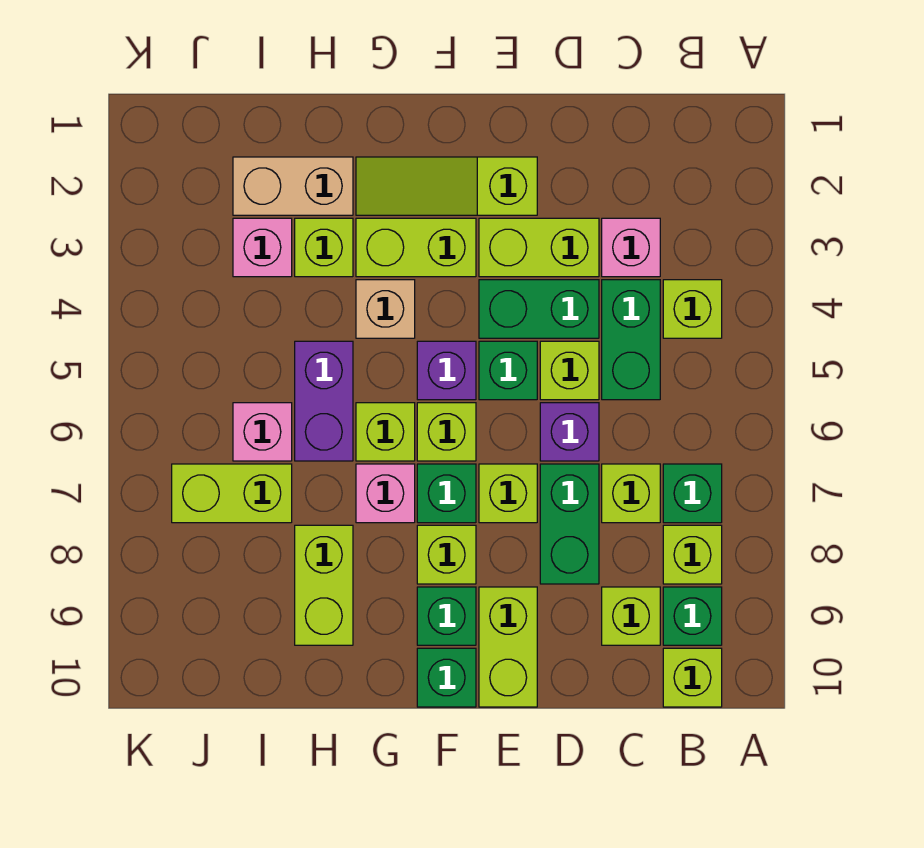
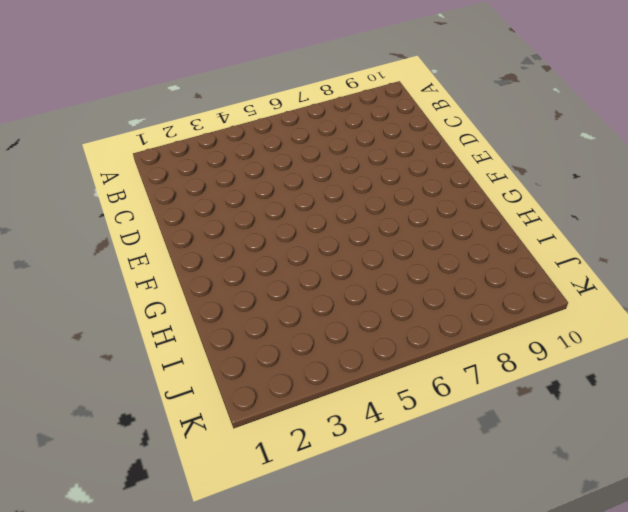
none -> lime 1x1 brick [663,280,722,338]
none -> green 1x1 brick [663,464,722,523]
none -> lime 1x1 brick [663,525,722,584]
none -> green 1x1 brick [663,587,722,645]

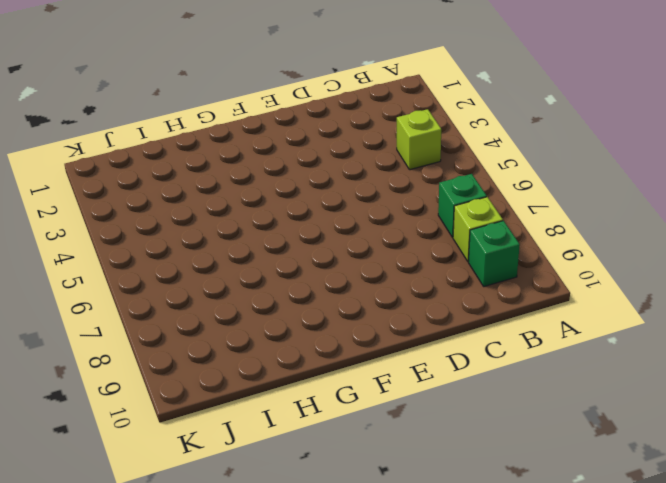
none -> lime 1x1 brick [663,648,722,707]
none -> pink 1x1 brick [602,218,660,277]
none -> green 1x2 brick [602,280,660,400]
none -> lime 1x1 brick [602,464,660,523]

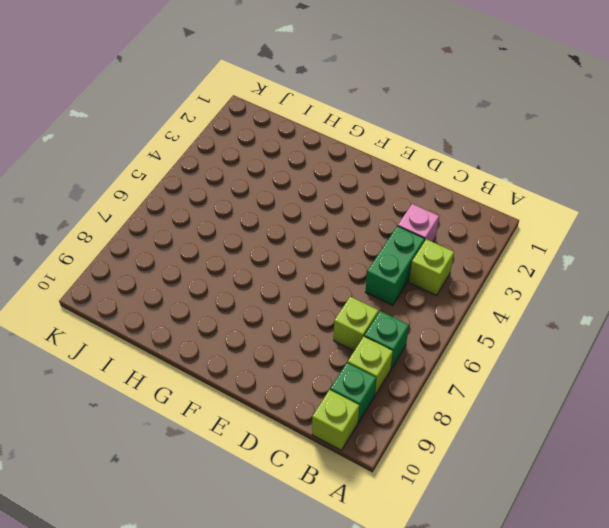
none -> lime 1x1 brick [602,587,660,645]
none -> lime 1x2 brick [479,218,599,277]
none -> green 1x2 brick [479,280,599,338]
none -> lime 1x1 brick [540,341,599,400]

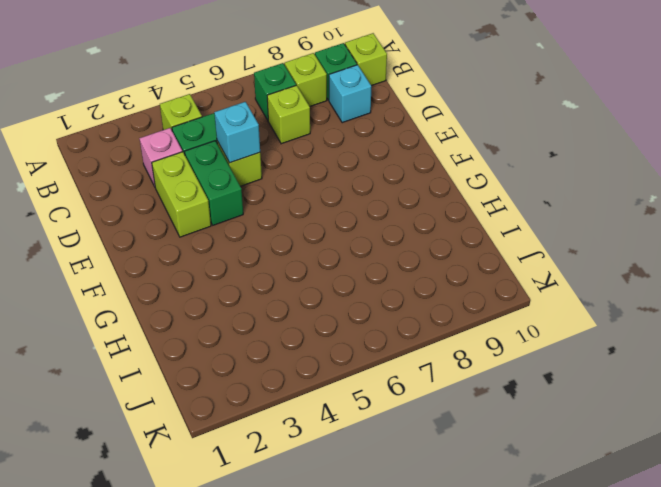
cyan 1x1 brick [329,65,371,123] -> lime 1x1 brick [602,587,660,645]
cyan 1x1 brick [214,102,260,163] -> none
none -> purple 1x1 brick [540,403,599,461]
none -> green 1x2 brick [540,464,599,584]
none -> lime 1x3 slope [356,157,537,215]
none -> green 1x1 brick [479,341,537,400]

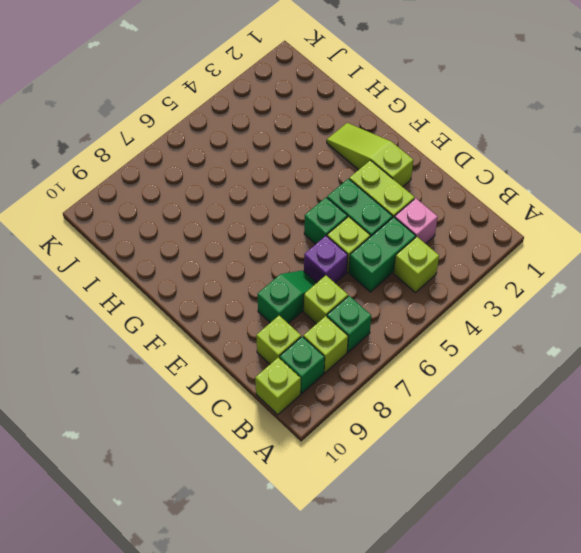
green 1x2 slope [258,270,317,324] -> green 1x2 brick [540,464,599,584]
none -> lime 1x1 brick [479,464,537,523]
none -> lime 1x2 brick [479,587,537,707]
none -> lime 1x2 brick [356,218,476,277]
none -> purple 1x1 brick [417,341,476,400]

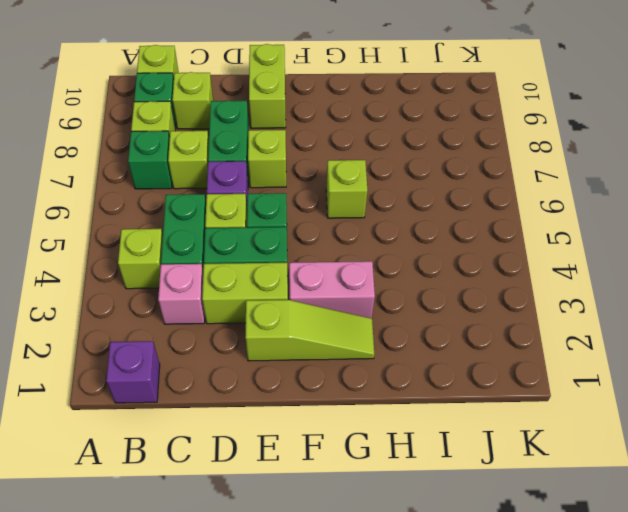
purple 1x1 brick [106,341,160,403] -> purple 1x1 brick moved to [417,341,476,400]
pink 1x2 brick [289,261,375,318] -> lime 1x2 brick [356,218,476,277]
none -> lime 1x1 brick [417,403,476,461]
none -> green 1x1 brick [417,464,476,523]
none -> lime 1x1 brick [417,525,476,584]
none -> green 1x1 brick [417,587,476,645]

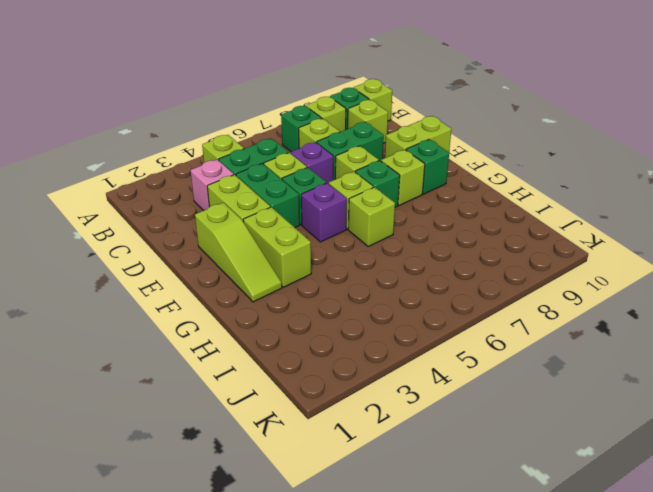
none -> green 1x1 brick [417,648,476,707]
none -> tan 1x1 brick [356,280,415,338]
none -> pink 1x1 brick [356,464,415,523]
none -> tan 1x2 brick [233,157,353,215]

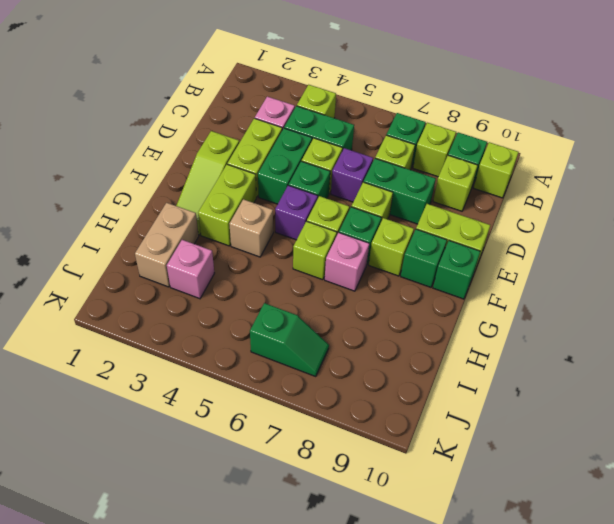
green 1x2 slope [250,303,329,377] -> lime 1x2 brick [172,464,292,523]
none -> lime 1x1 brick [295,218,353,277]
none -> purple 1x2 brick [295,341,353,461]
none -> lime 1x2 brick [295,525,353,645]
none -> pink 1x1 brick [233,403,292,461]

